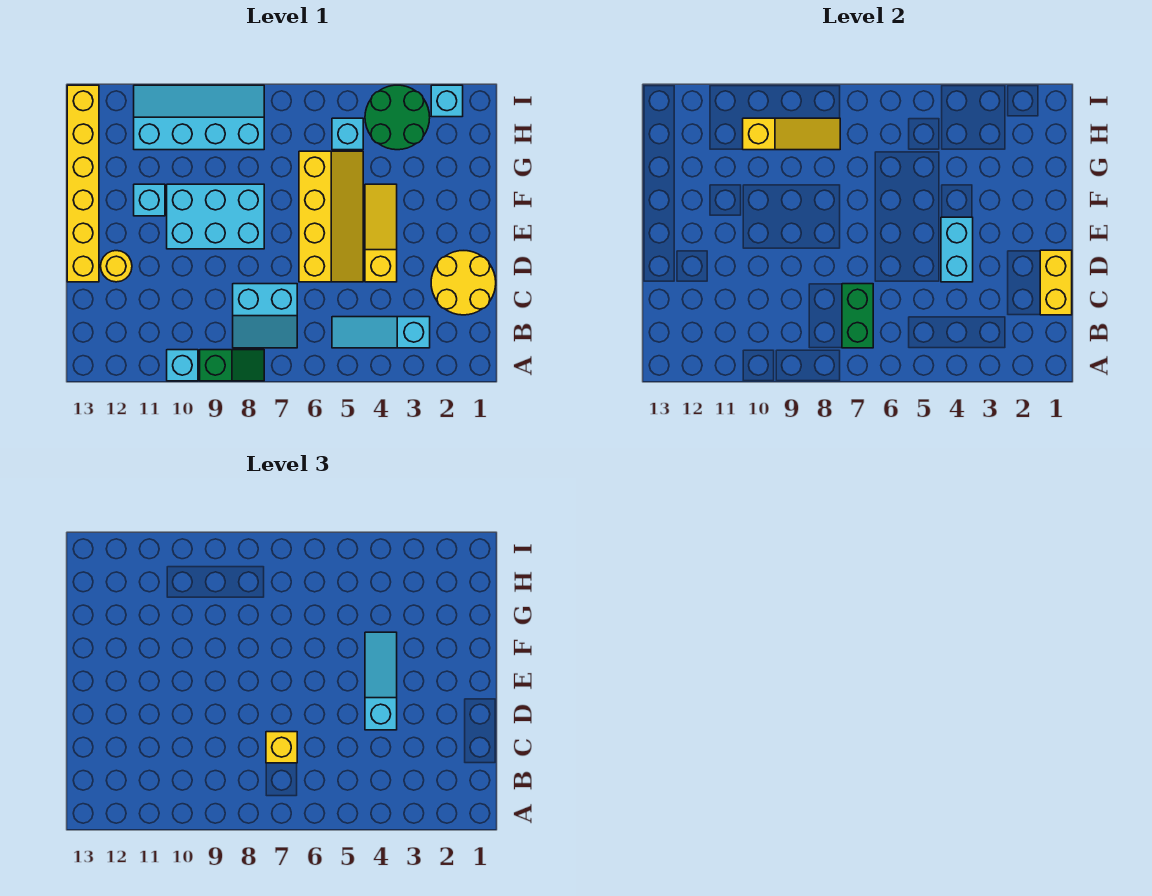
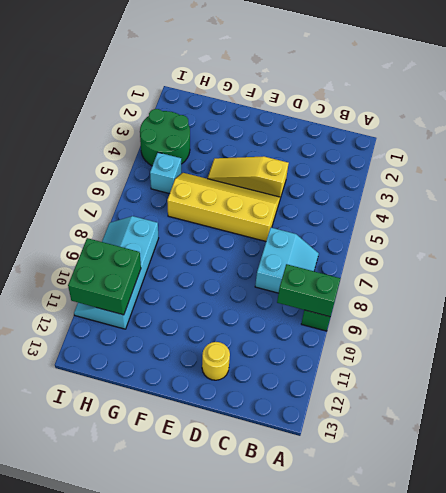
green 1x2 brick [277,264,341,317] -> green 1x2 brick moved to [842,284,873,348]
green 2x2 brick [68,238,141,315] -> yellow 1x3 slope [743,118,840,150]
none -> cyan 1x1 brick [167,350,198,381]
none -> cyan 1x3 slope [332,317,430,348]
none -> yellow 2x2 round brick [431,251,496,315]

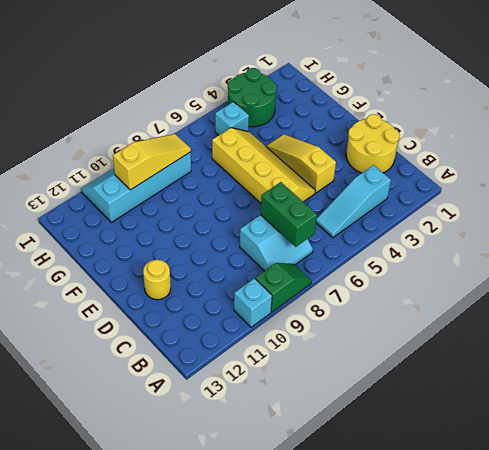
none -> yellow 1x6 brick [67,85,99,282]
none -> cyan 2x3 brick [167,184,264,249]
none -> cyan 1x1 brick [134,184,165,216]

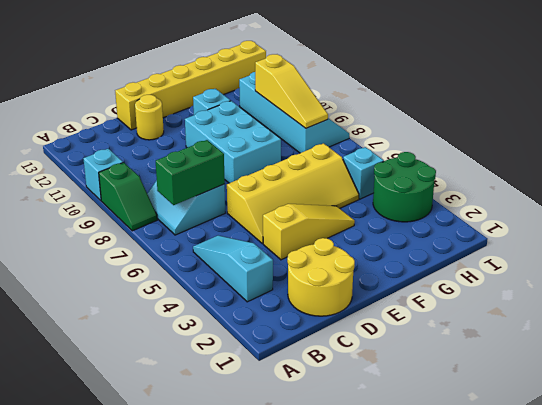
none -> cyan 1x1 brick [431,85,463,117]
none -> yellow 1x2 brick [1040,250,1072,315]
none -> cyan 1x2 brick [941,217,973,282]

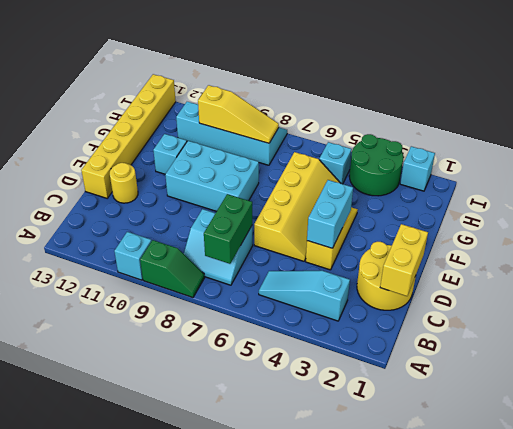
none -> yellow 1x1 brick [266,732,297,763]
none -> cyan 1x3 slope [365,632,397,730]

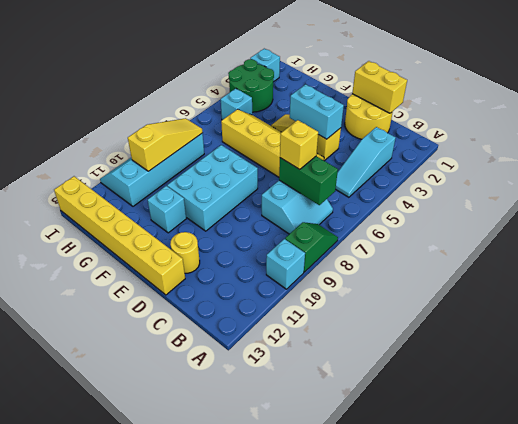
none -> cyan 1x3 slope [365,632,397,730]

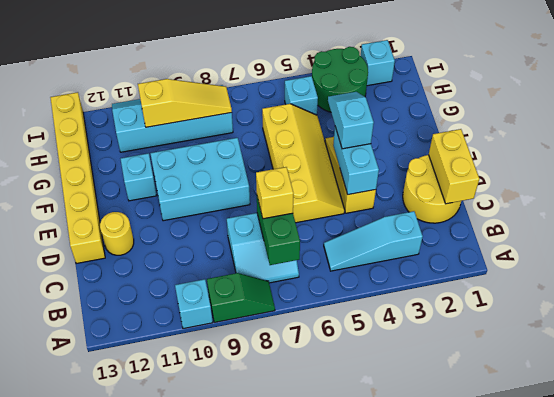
cyan 1x2 slope [328,92,374,149] -> cyan 1x3 slope [365,632,397,730]

